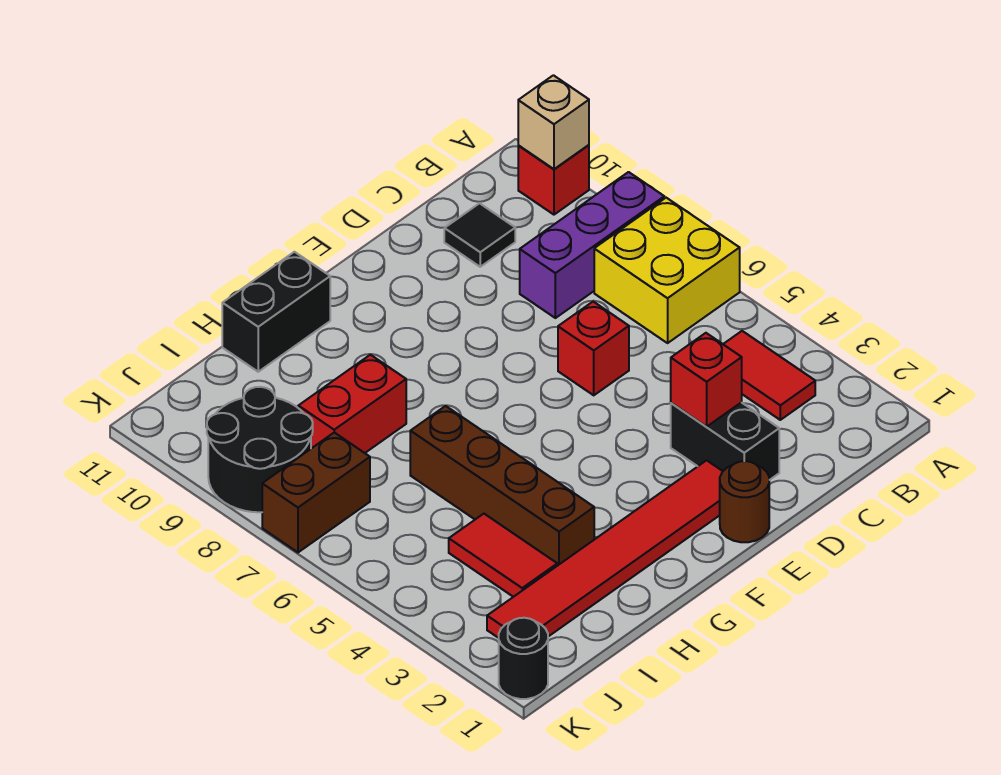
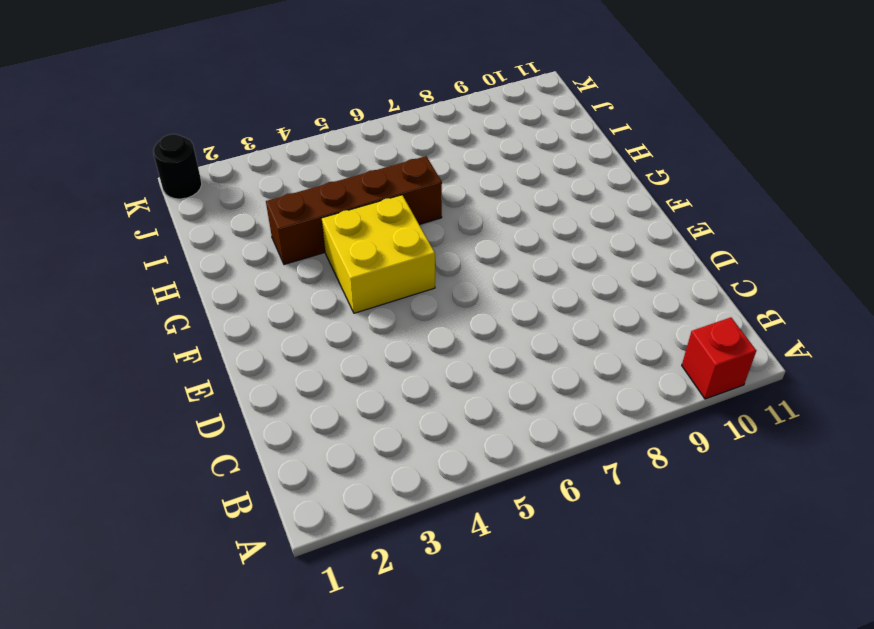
yellow 2x2 brick [322,195,435,313] -> yellow 2x2 brick moved to [594,198,740,343]
none -> purple 1x3 brick [520,172,664,318]
none -> red 1x2 tile [723,331,815,420]
none -> black 1x1 tile [444,203,515,267]

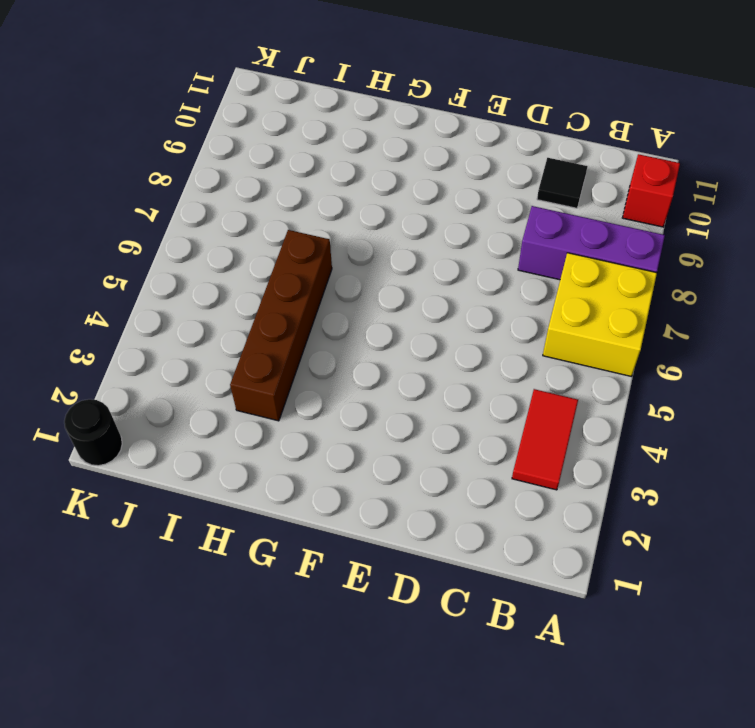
none -> black 1x2 brick [671,402,779,480]
none -> red 1x1 brick [558,302,629,395]
none -> brown 1x1 round brick [720,461,769,542]

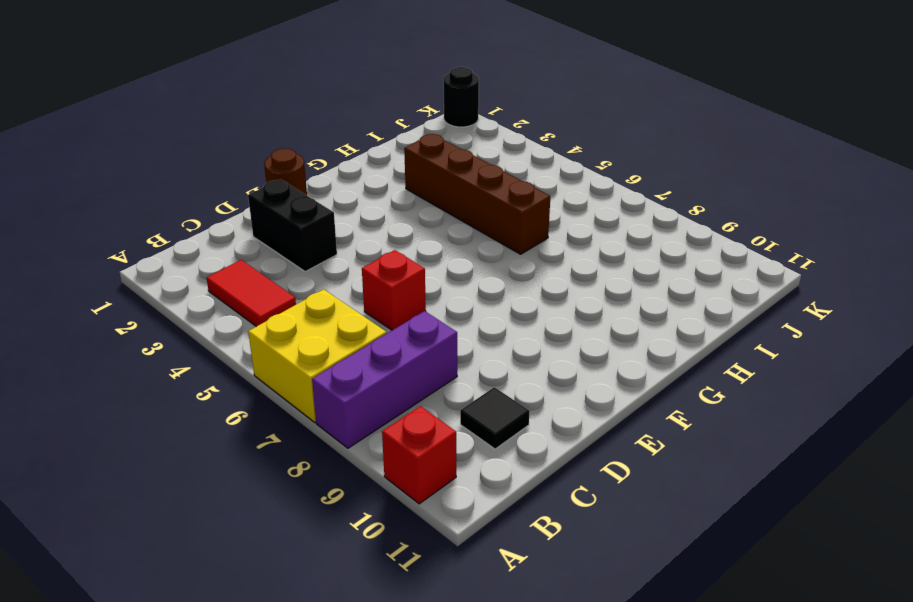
none -> red 1x6 tile [487,460,723,638]
none -> black 1x2 brick [222,252,330,372]
none -> red 1x2 brick [298,355,406,453]

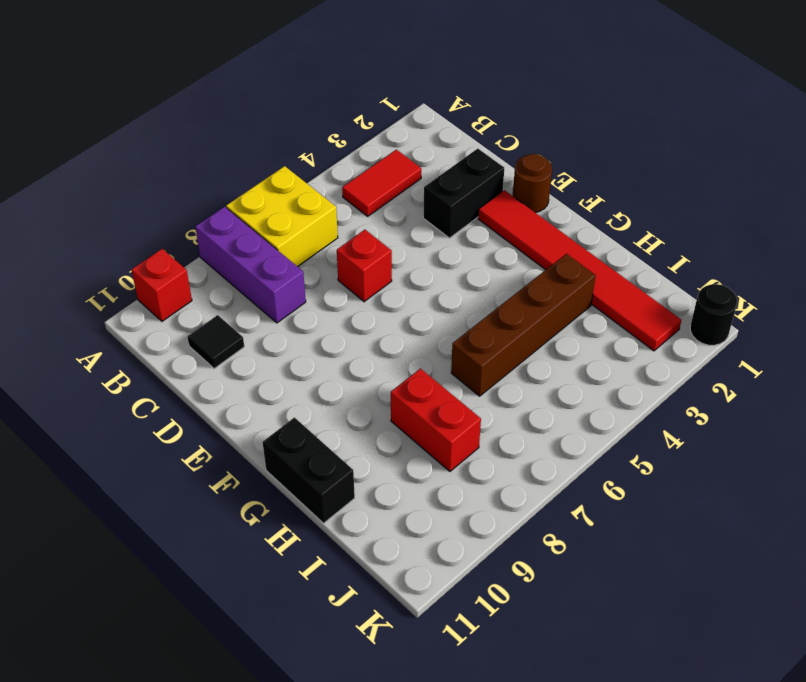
none -> red 1x2 tile [449,514,557,597]
none -> brown 1x2 brick [262,433,370,552]
none -> black 2x2 round brick [207,387,313,512]

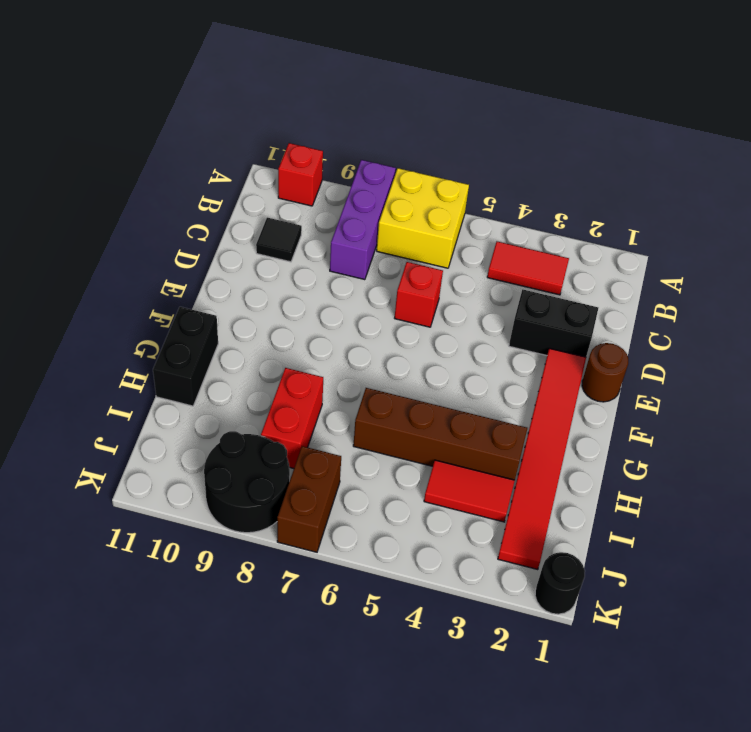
none -> tan 1x1 brick [518,75,589,169]
none -> red 1x1 brick [671,333,742,427]

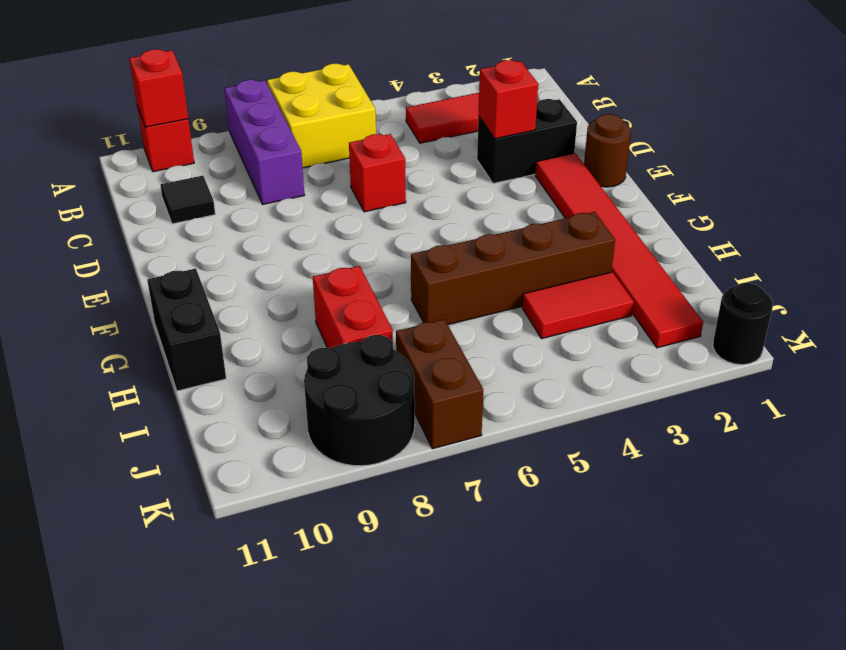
red 1x1 brick [129,49,188,127] -> tan 1x1 brick [518,75,589,169]

